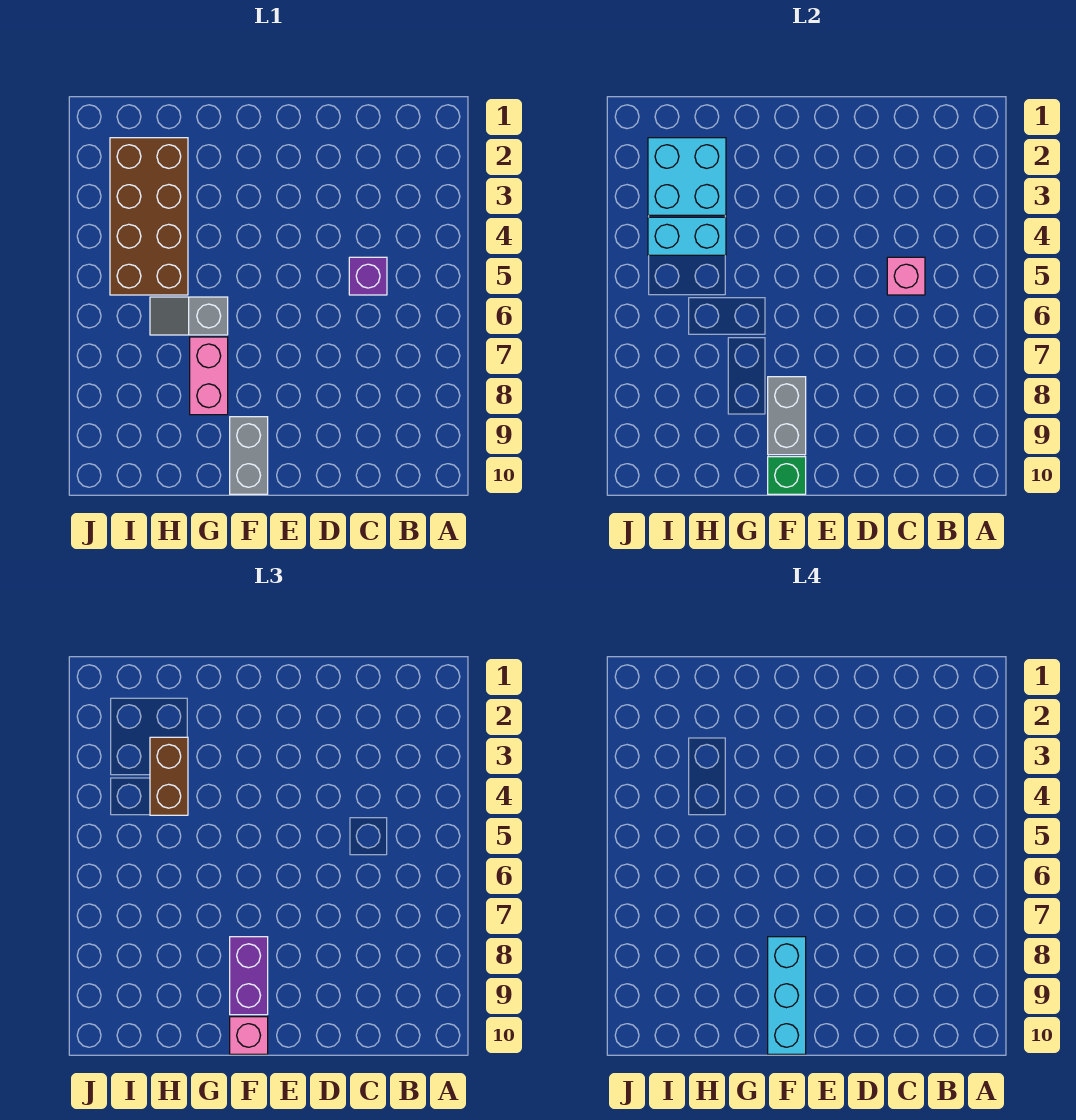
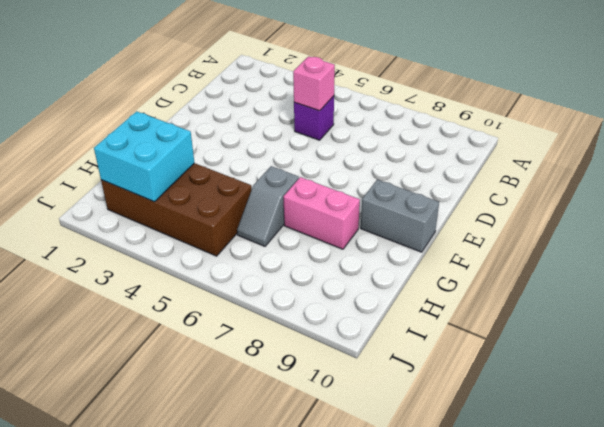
none -> grey 1x2 brick [768,377,806,455]
none -> green 1x1 brick [768,457,806,494]
none -> cyan 1x2 brick [648,217,726,255]

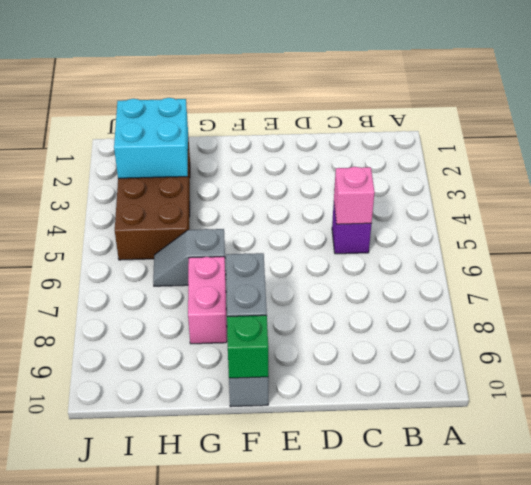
none -> cyan 1x2 brick [648,217,726,255]
none -> purple 1x2 brick [230,937,268,1015]
none -> pink 1x1 brick [230,1017,268,1054]

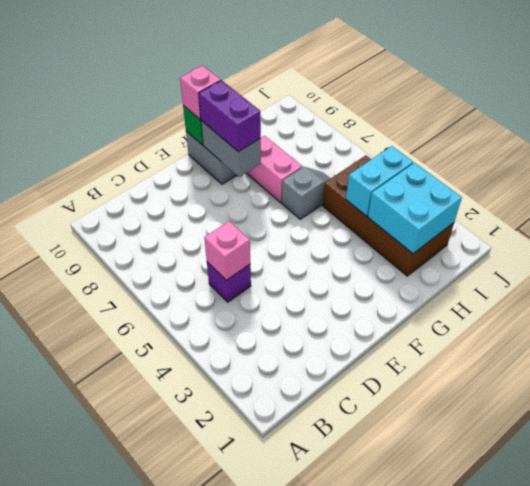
none -> brown 1x2 brick [150,737,188,815]
none -> cyan 1x3 brick [768,937,806,1054]

